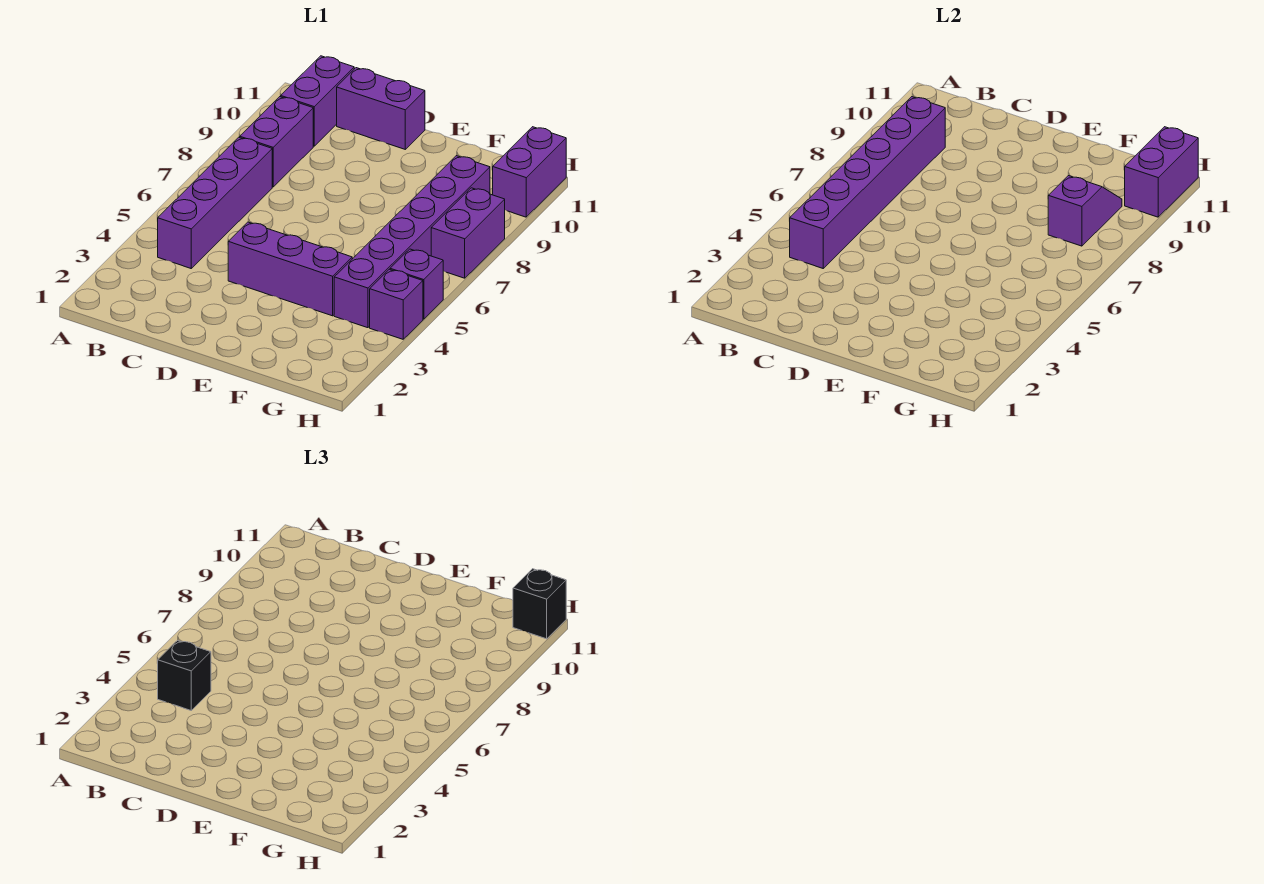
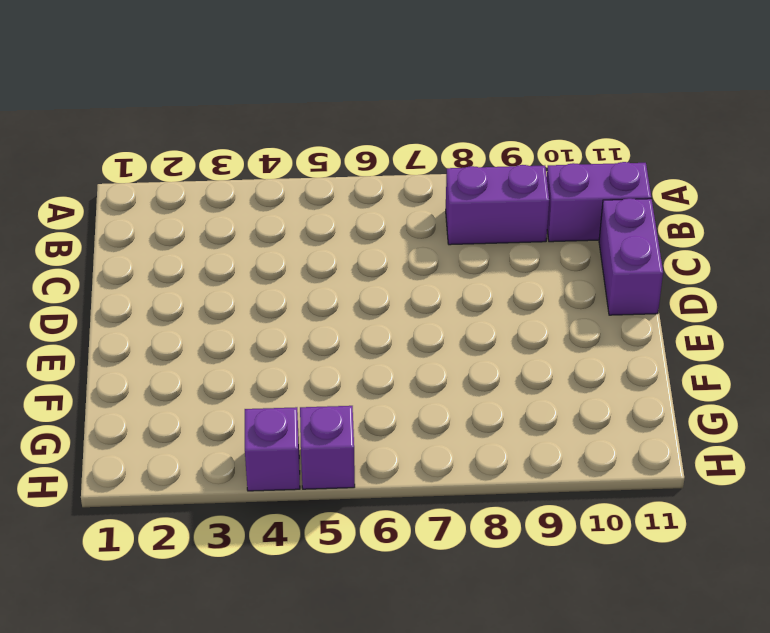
none -> purple 1x4 brick [158,137,272,268]
none -> purple 1x3 brick [228,222,352,316]
none -> purple 1x6 brick [334,156,490,328]

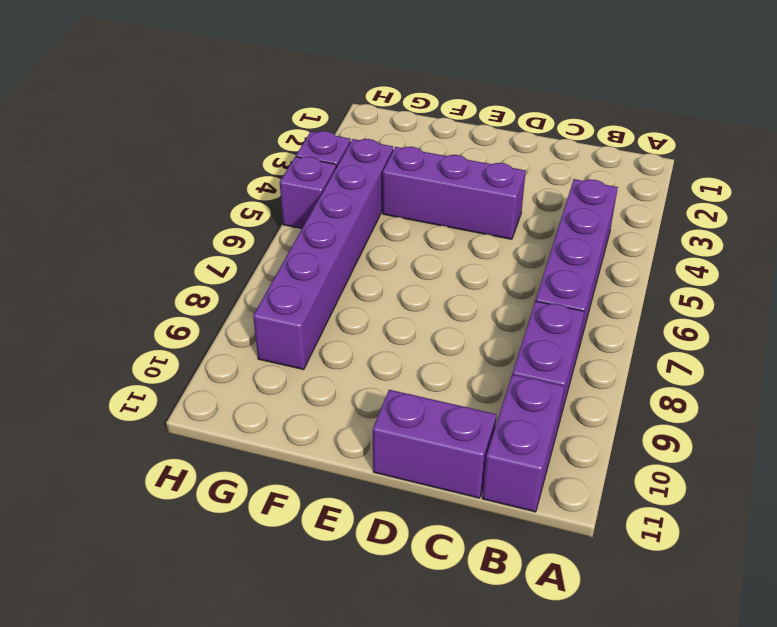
none -> purple 1x2 brick [431,188,505,278]
none -> purple 1x2 brick [493,127,566,217]
none -> purple 1x6 brick [790,97,945,268]

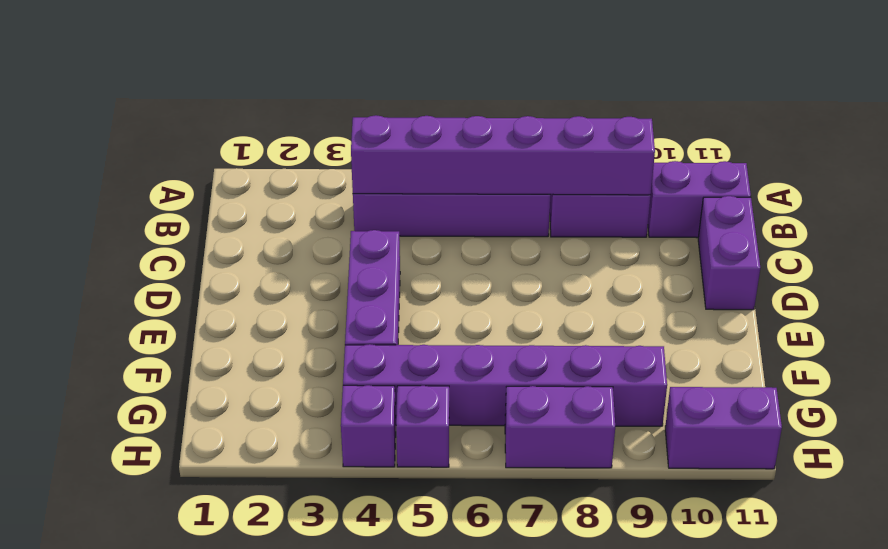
none -> purple 1x2 slope [1048,176,1122,246]
none -> purple 1x2 brick [1125,127,1198,217]
none -> black 1x1 brick [158,640,211,710]

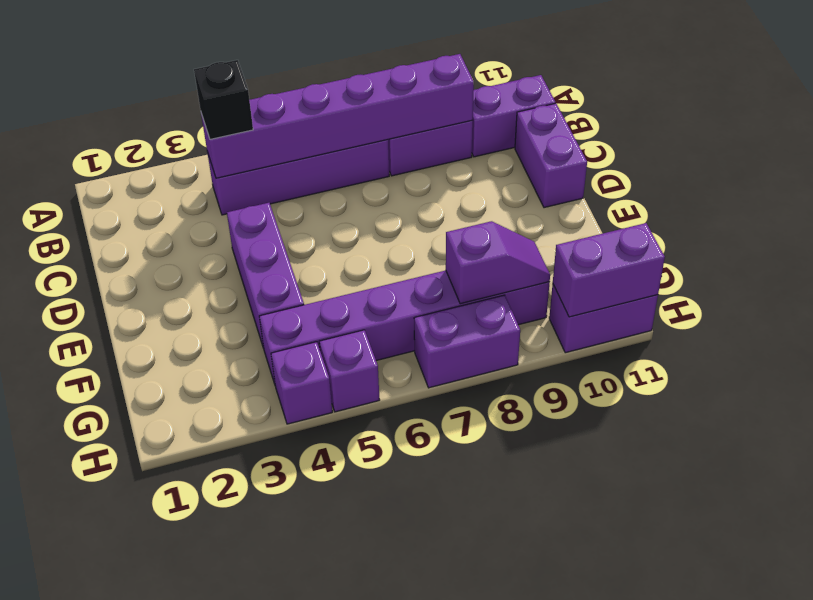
none -> black 1x1 brick [513,569,566,639]

